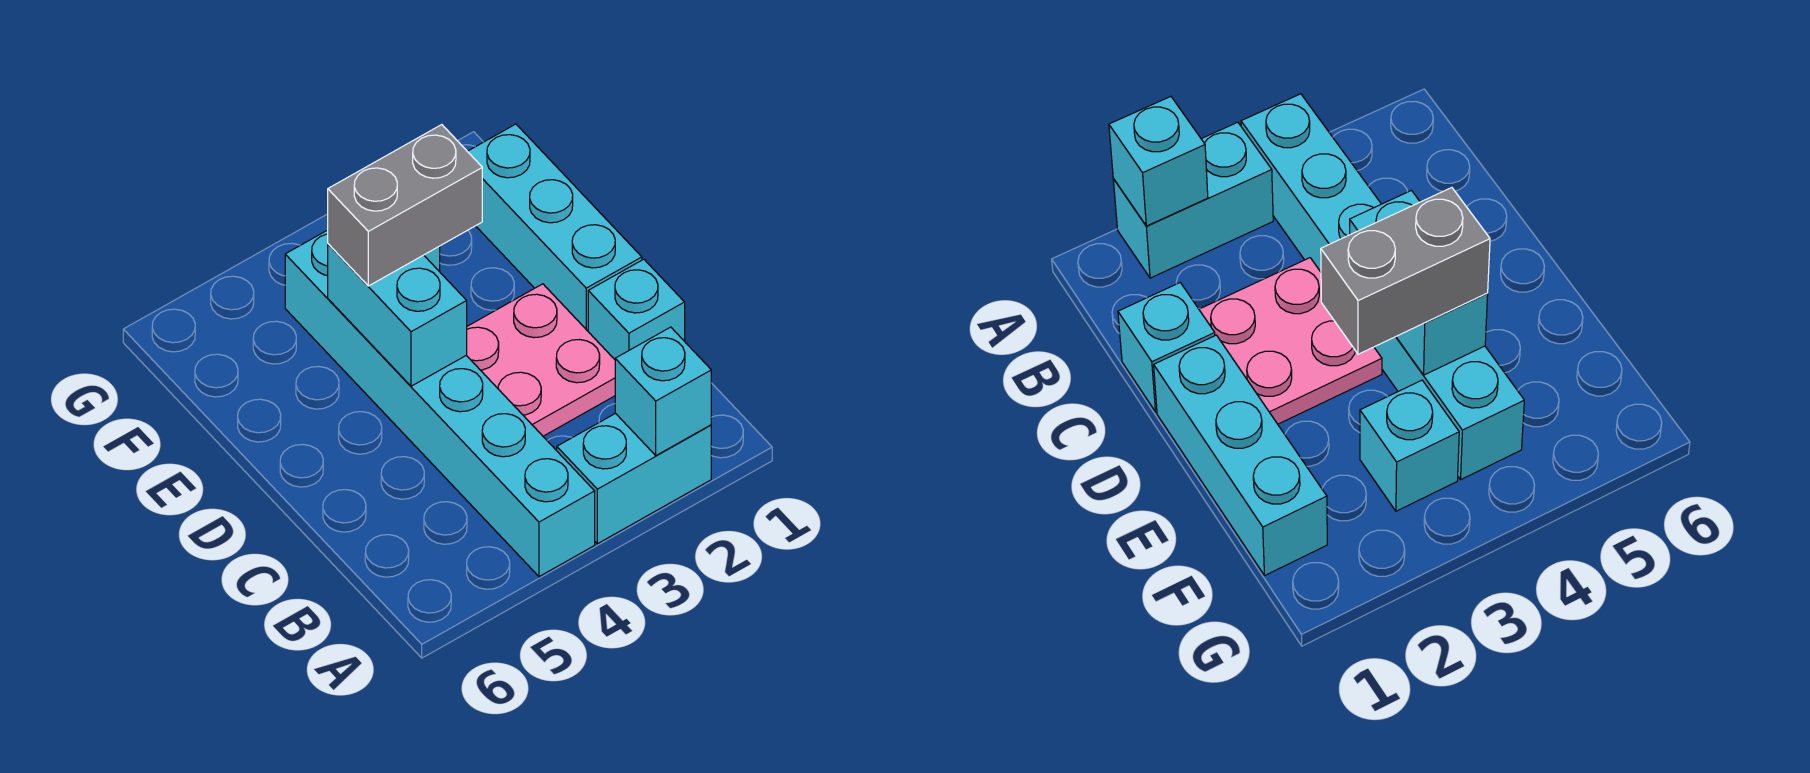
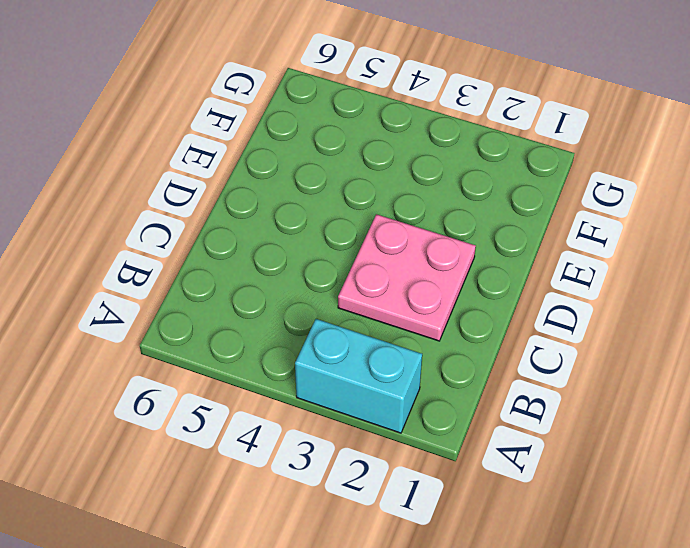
none -> cyan 1x6 brick [285,230,595,577]
none -> cyan 1x1 brick [588,259,685,359]

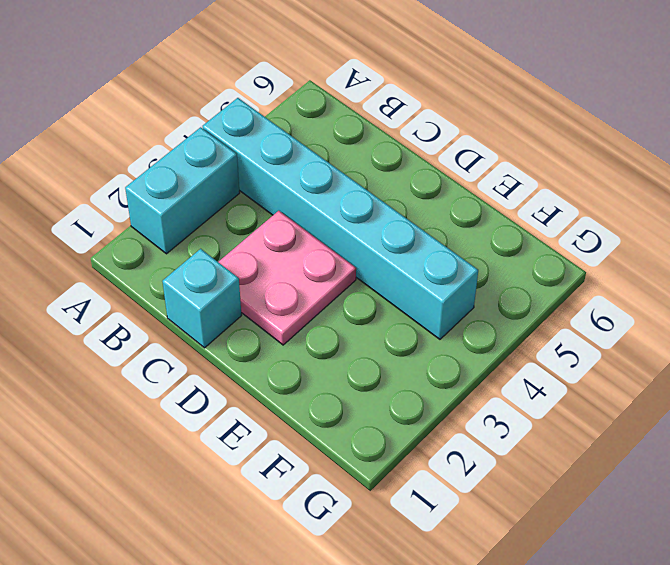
none -> cyan 1x3 brick [467,124,642,331]
none -> cyan 1x1 brick [1360,380,1459,511]

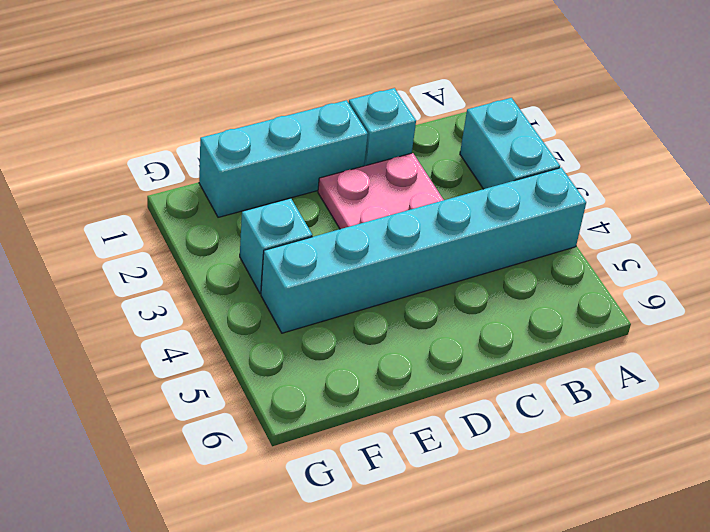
none -> cyan 1x1 brick [615,327,711,455]
none -> cyan 1x2 brick [328,244,467,386]

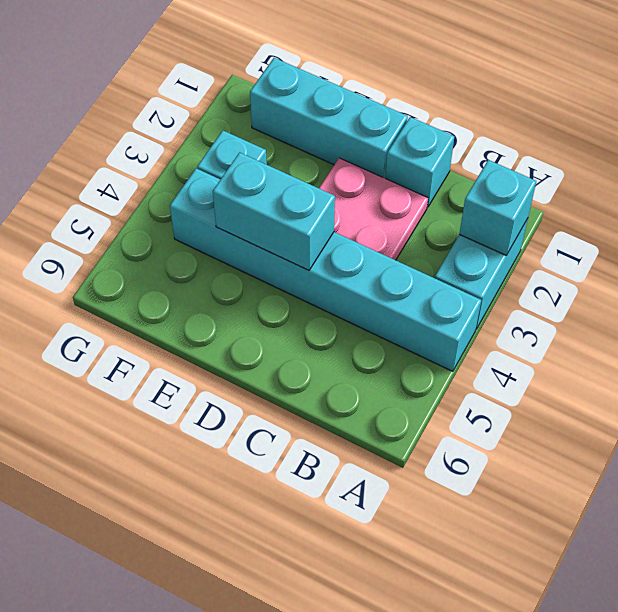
none -> grey 1x2 brick [328,125,482,286]

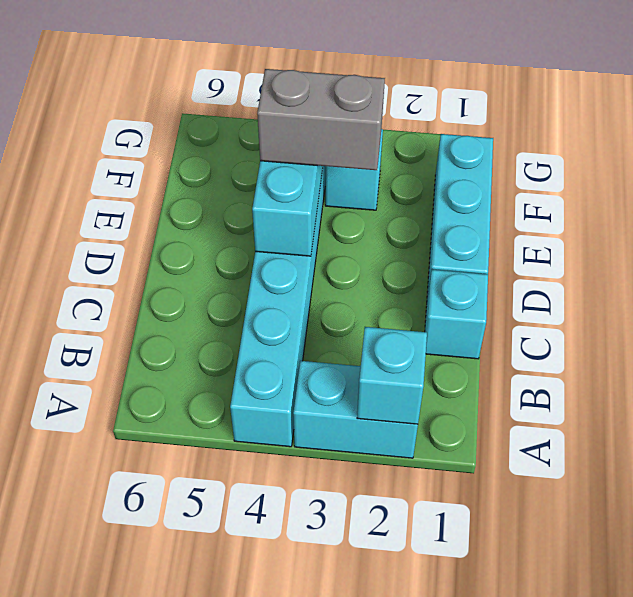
none -> pink 2x2 plate [466,284,615,436]

